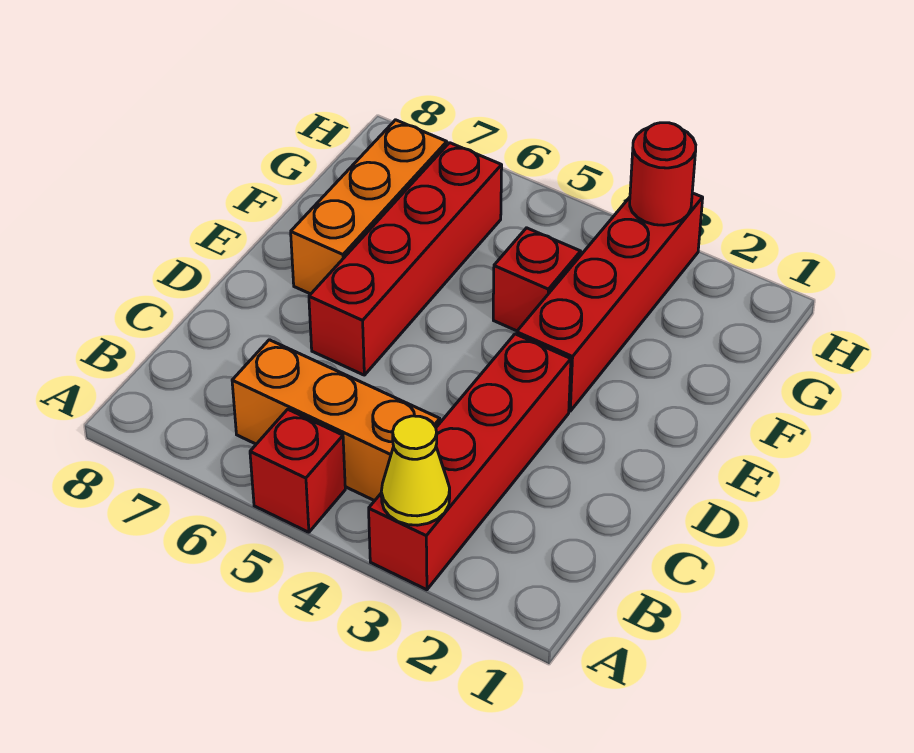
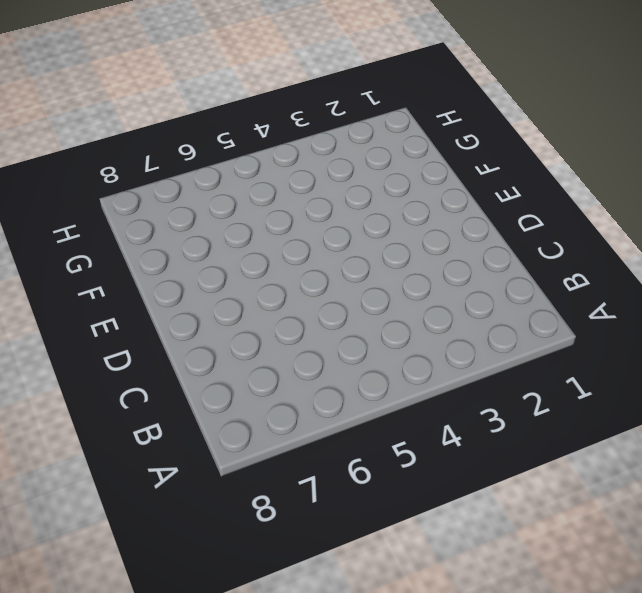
none -> red 1x4 brick [369,334,571,590]
none -> red 1x1 brick [250,409,345,532]

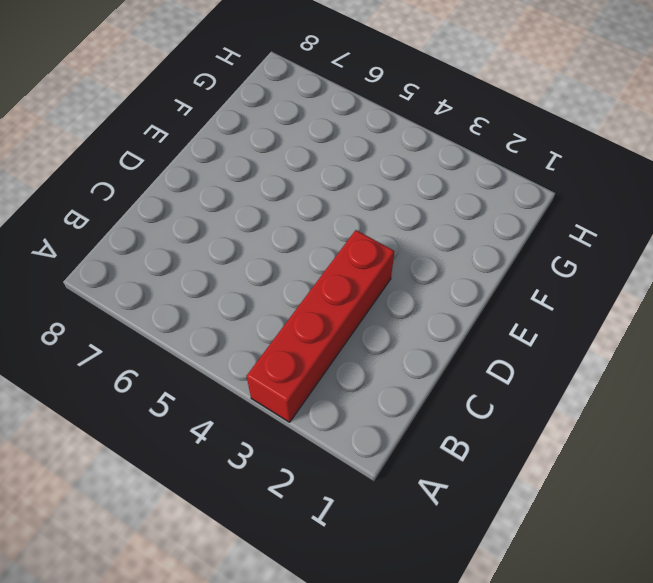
none -> red 1x1 brick [250,409,345,532]
none -> orange 1x3 brick [232,340,440,501]

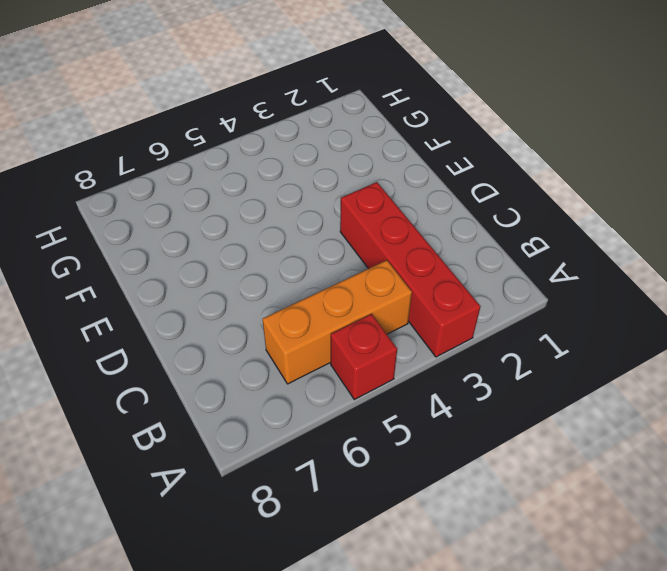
none -> red 1x4 brick [309,143,502,375]
none -> red 1x4 brick [517,193,703,411]

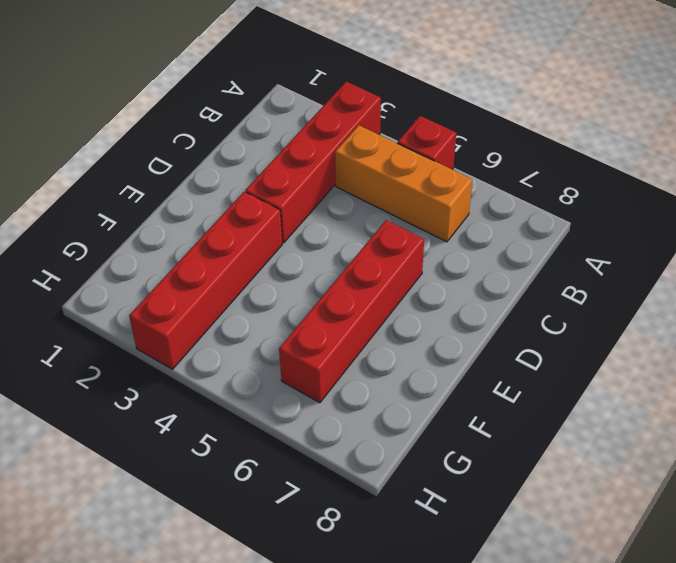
none -> orange 1x3 brick [291,120,447,294]
none -> red 1x1 brick [493,228,581,331]

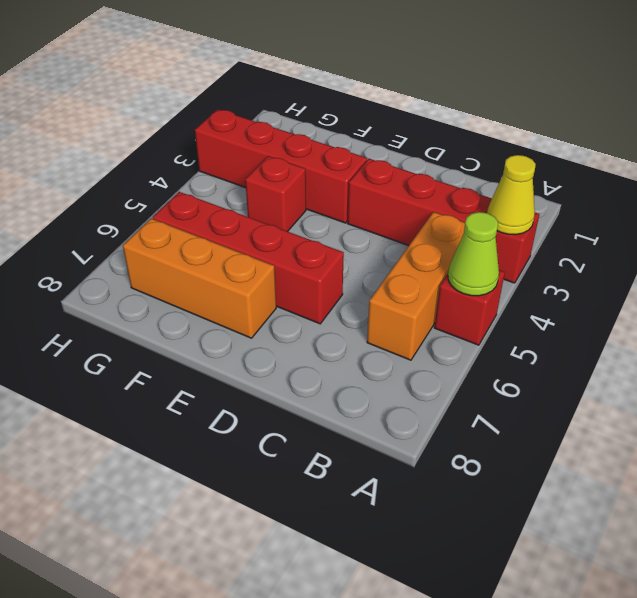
lime 1x1 cone [448,212,499,296] -> none
none -> red 1x1 round brick [630,123,696,225]

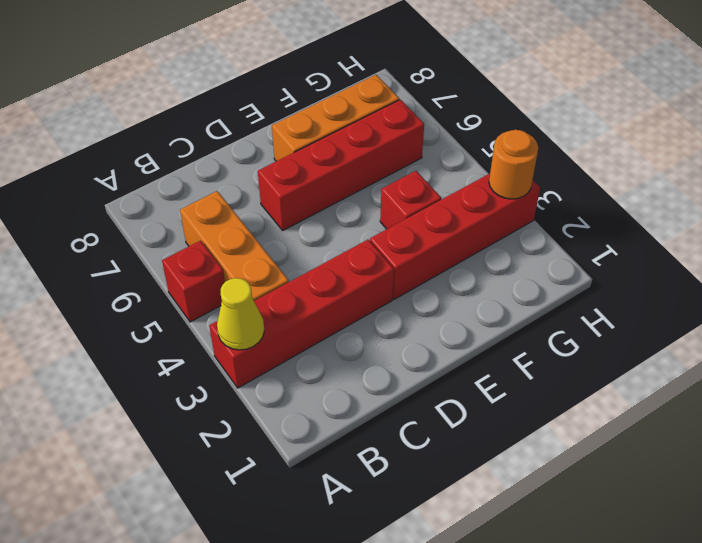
orange 1x1 round brick [489,130,538,199] -> red 1x1 round brick [630,123,696,225]

